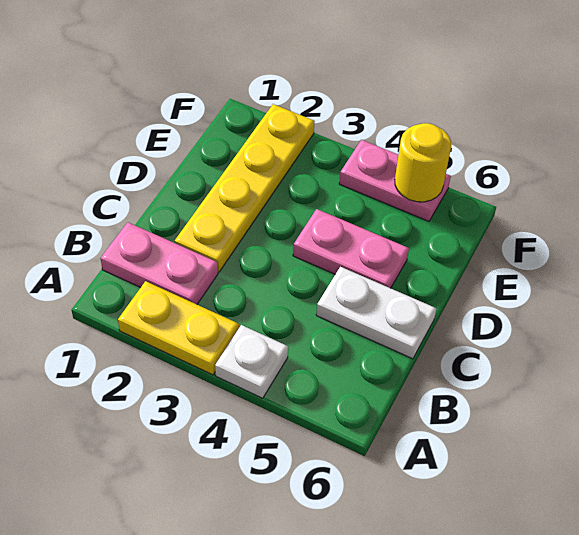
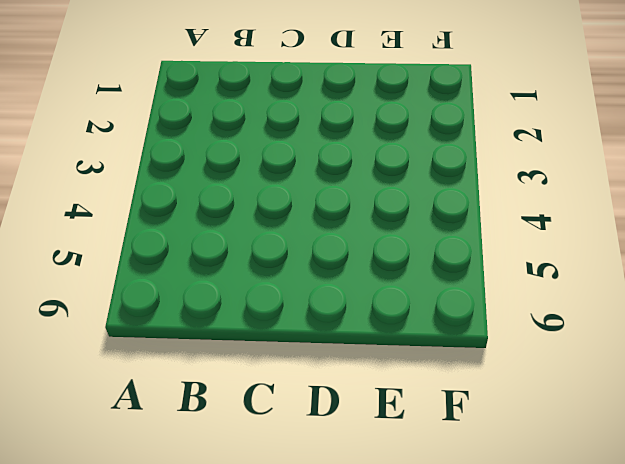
none -> yellow 1x2 plate [118,281,239,375]
none -> white 1x1 plate [215,325,288,398]

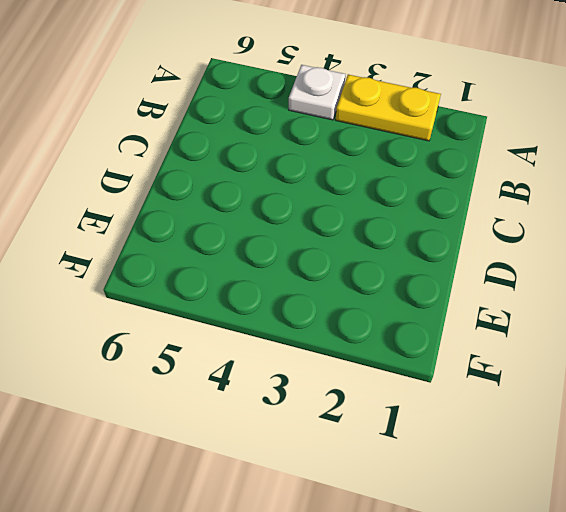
none -> pink 1x2 plate [101,222,218,304]
none -> yellow 1x4 plate [175,104,315,272]

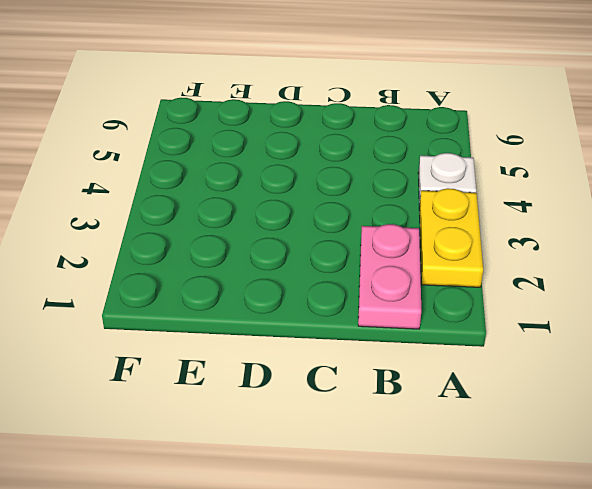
none -> yellow 1x4 plate [175,104,315,272]
none -> white 1x2 plate [316,267,436,359]

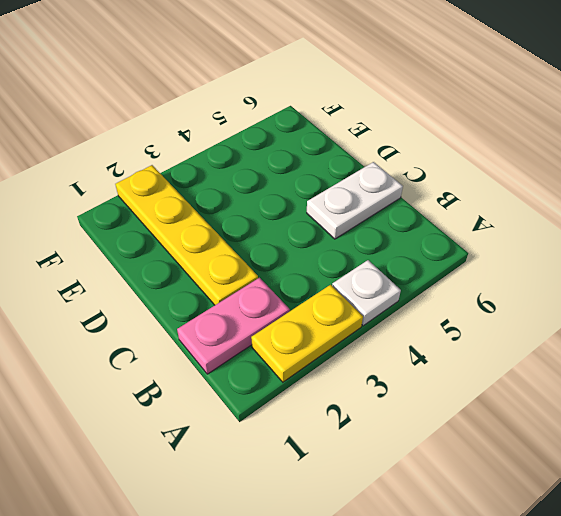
none -> pink 1x2 plate [293,209,409,288]
none -> pink 1x2 plate [339,140,451,221]

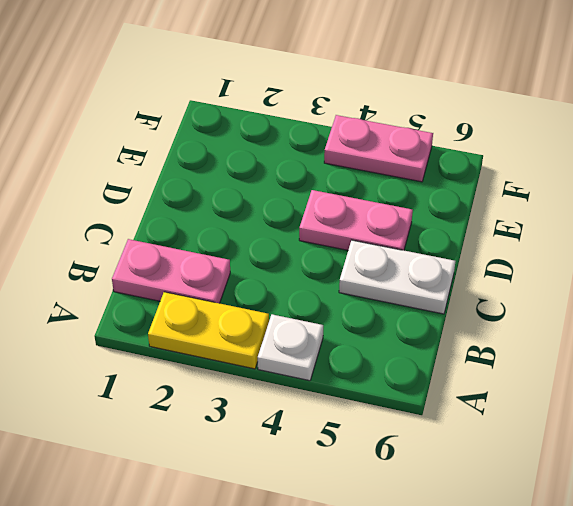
none -> yellow 1x4 plate [175,104,315,272]
none -> yellow 1x1 round brick [395,123,451,202]

